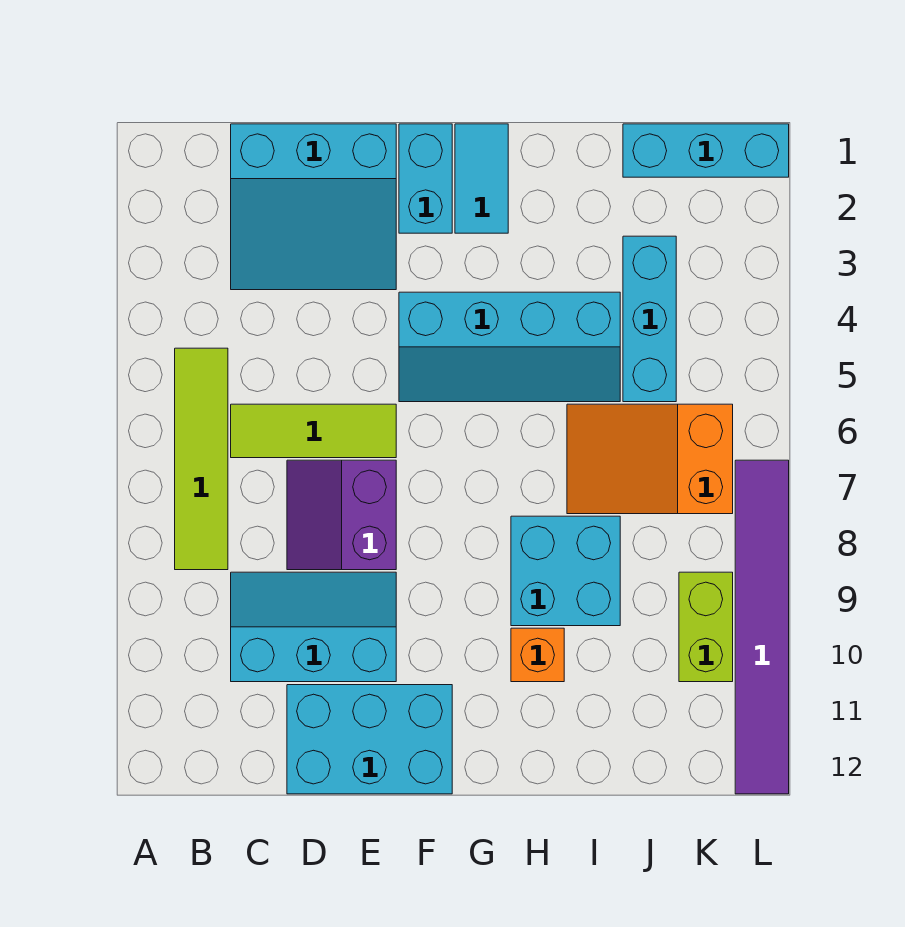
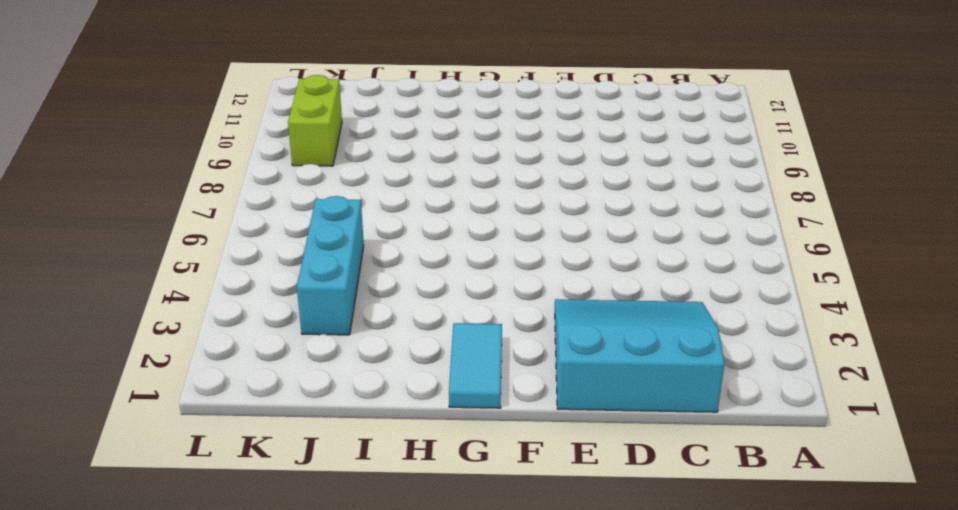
none -> lime 1x4 tile [175,348,228,570]
none -> lime 1x3 tile [231,404,396,458]
none -> cyan 2x3 slope [231,572,396,682]

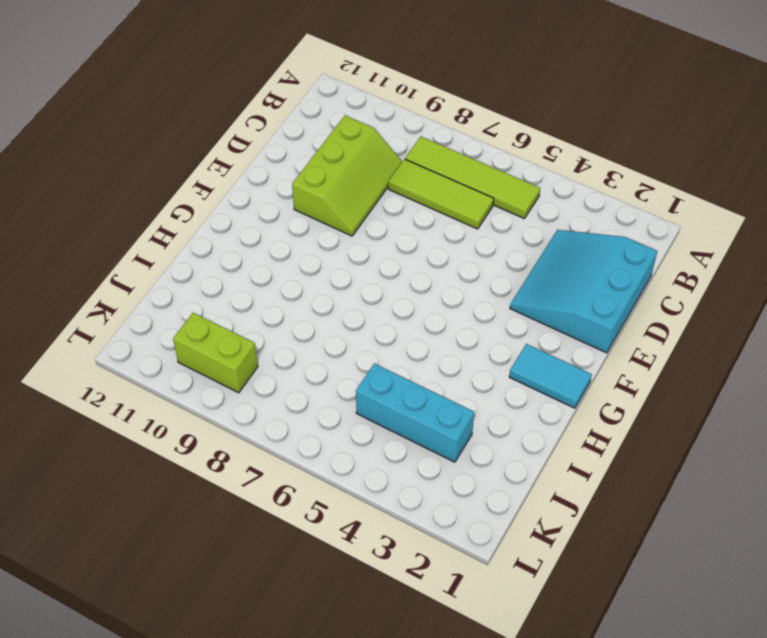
lime 1x3 tile [388,159,494,229] -> lime 1x3 tile turned to [231,404,396,458]
lime 2x3 slope [292,115,402,236] -> cyan 2x3 slope [231,572,396,682]
none -> purple 2x2 slope [287,460,396,570]
none -> cyan 2x3 brick [287,685,452,794]
none -> cyan 1x2 brick [399,124,452,233]

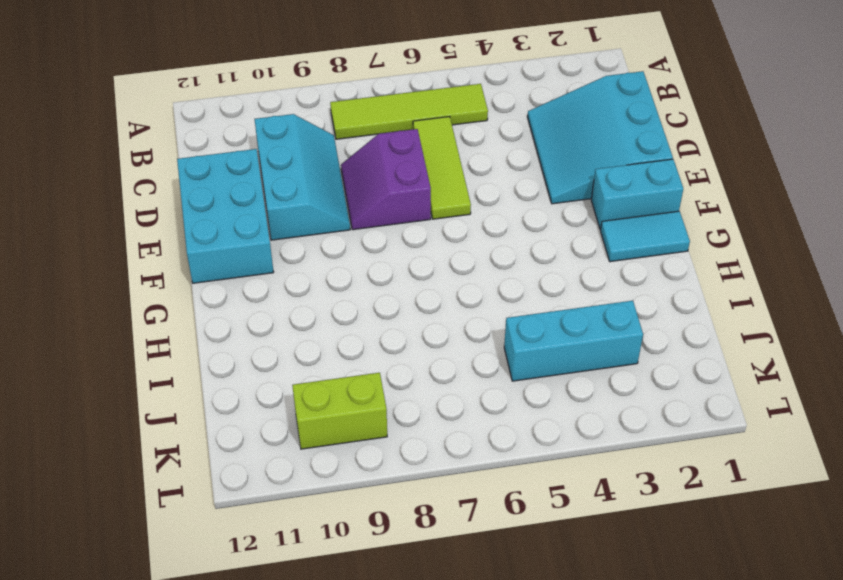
purple 2x2 slope [341,129,431,230] -> purple 2x2 slope turned to [287,460,396,570]
none -> cyan 2x4 slope [399,292,620,402]
none -> cyan 2x2 brick [511,516,620,626]
none -> orange 1x1 brick [511,628,564,682]

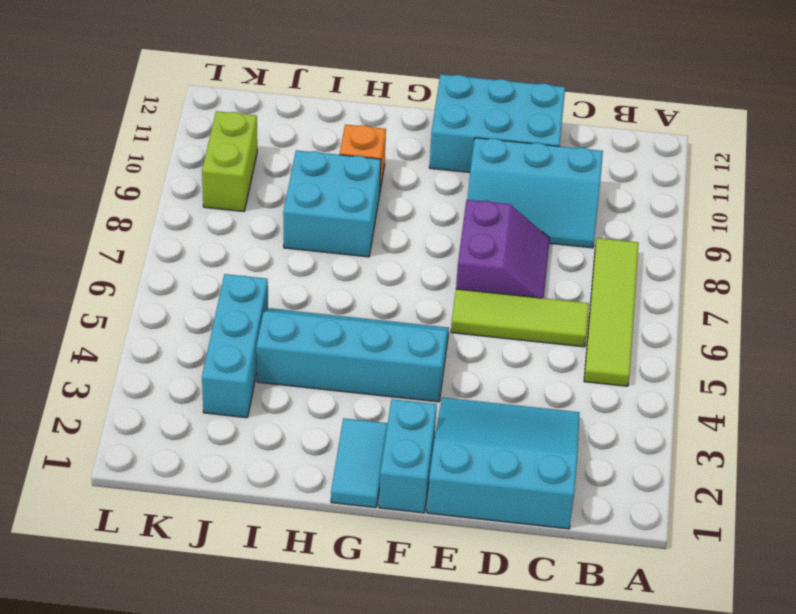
none -> orange 2x3 slope [567,404,733,514]
none -> cyan 1x3 brick [623,124,789,177]
none -> purple 1x6 tile [735,460,789,794]

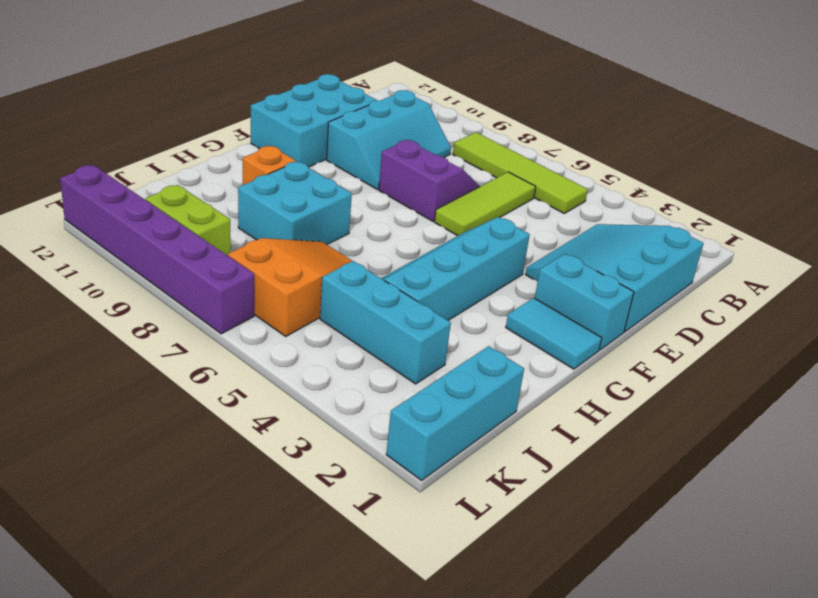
purple 1x6 brick [60,165,254,334] -> purple 1x6 tile [735,460,789,794]

